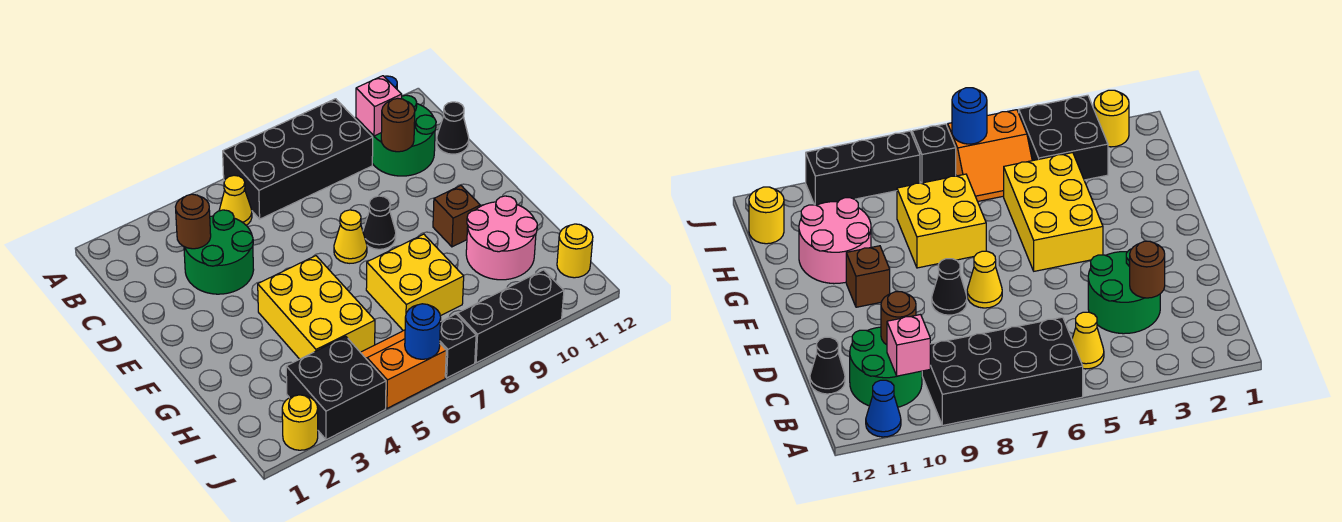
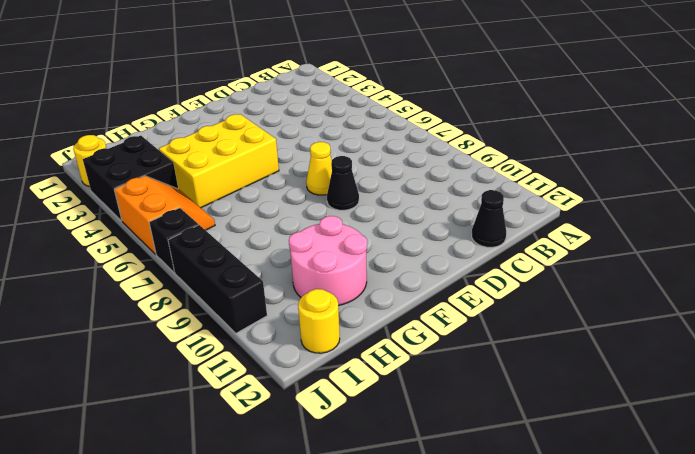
none -> black 2x4 brick [223,99,373,219]
none -> blue 1x1 cone [866,380,901,437]
none -> yellow 1x1 cone [219,175,252,225]

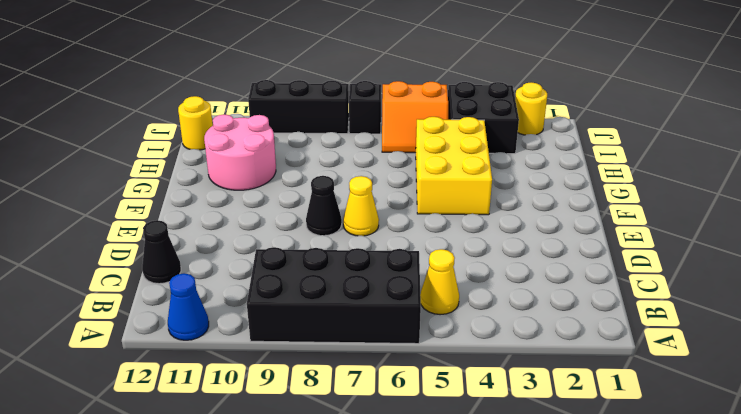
none -> green 2x2 round brick [368,95,436,176]
none -> green 2x2 round brick [184,210,254,294]
none -> brown 1x1 brick [433,186,480,247]

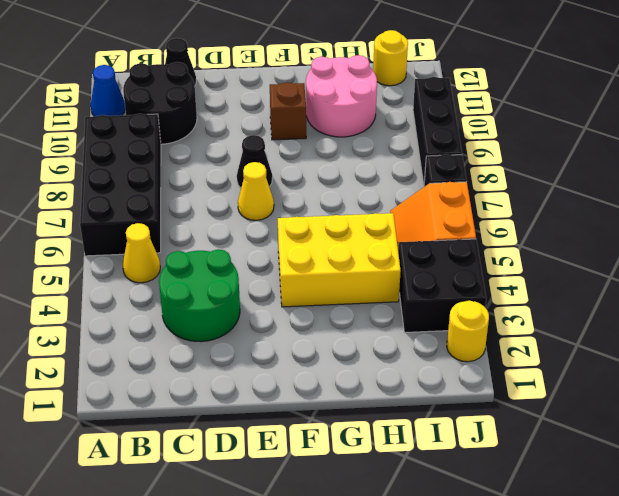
black 2x2 round brick [123,62,197,144] -> green 2x2 round brick [368,95,436,176]
none -> yellow 2x2 brick [366,234,464,331]
none -> pink 1x1 brick [356,76,402,136]
none -> brown 1x1 round brick [176,194,211,249]

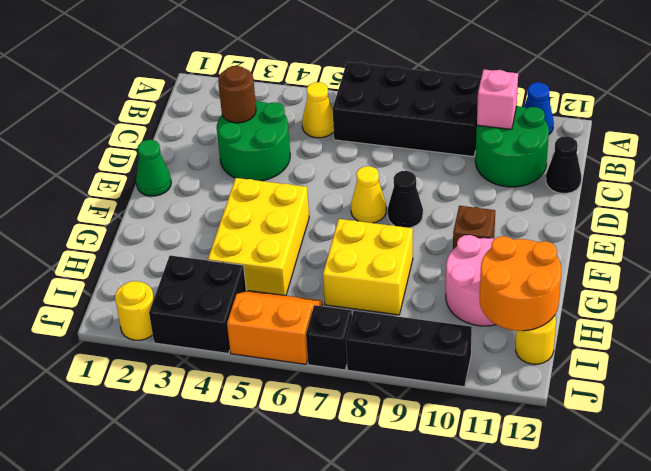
green 1x1 cone [136,140,171,196] -> none
orange 2x2 round brick [480,236,561,331] -> none
none -> brown 1x1 round brick [381,98,415,152]
none -> blue 1x1 round brick [405,304,441,359]

